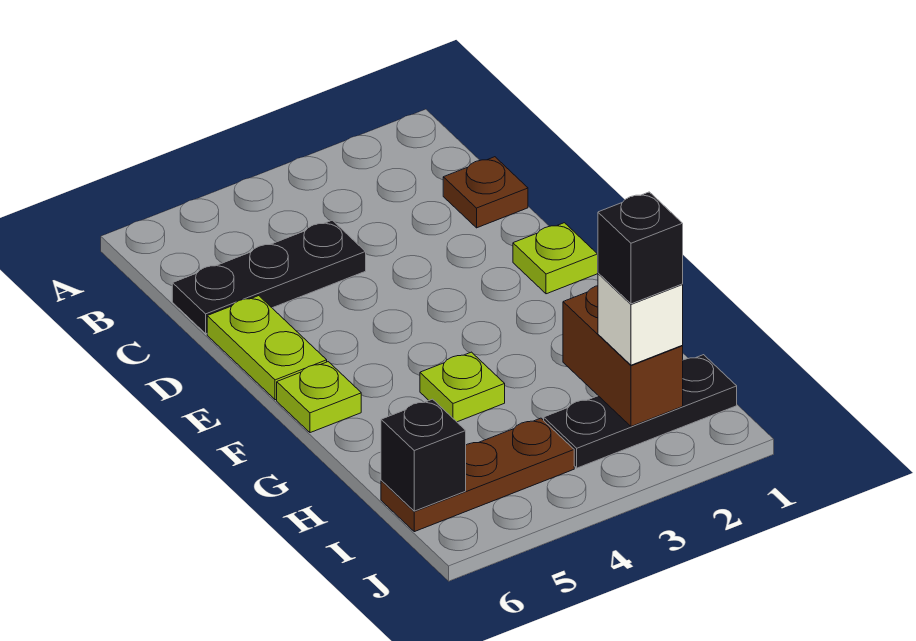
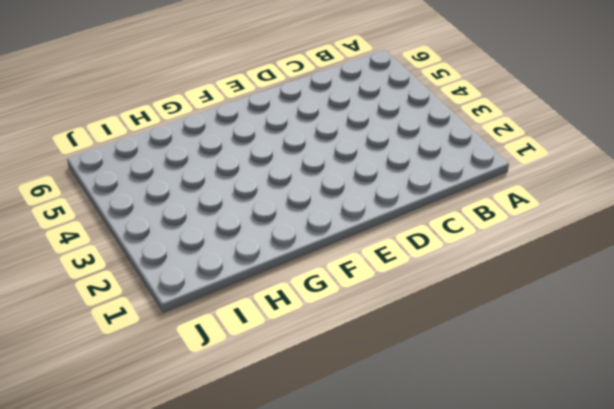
none -> brown 1x1 plate [443,157,528,228]
none -> black 1x3 plate [172,220,366,334]
none -> lime 1x2 plate [207,296,327,400]

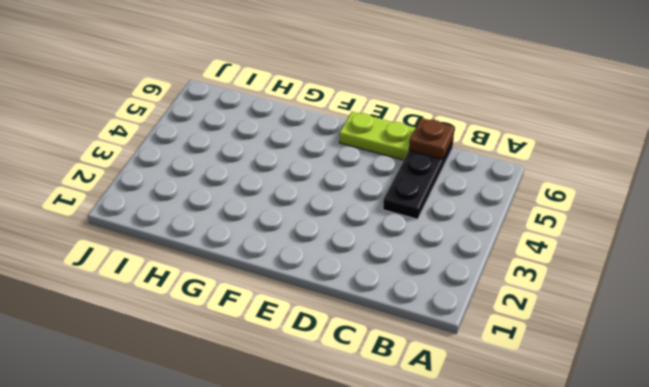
brown 1x1 plate [409,118,455,159] -> brown 1x1 plate moved to [443,157,528,228]
none -> lime 1x1 plate [513,223,598,294]
none -> lime 1x1 plate [277,362,361,433]
none -> lime 1x1 plate [420,352,505,422]

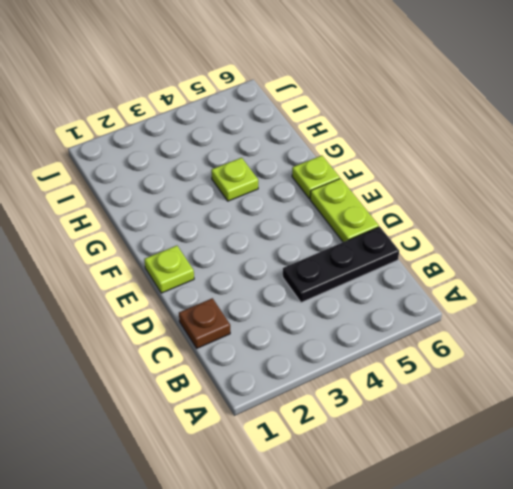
none -> black 1x3 plate [544,355,737,468]
none -> brown 1x3 plate [381,418,574,532]
none -> brown 1x2 brick [563,286,683,426]

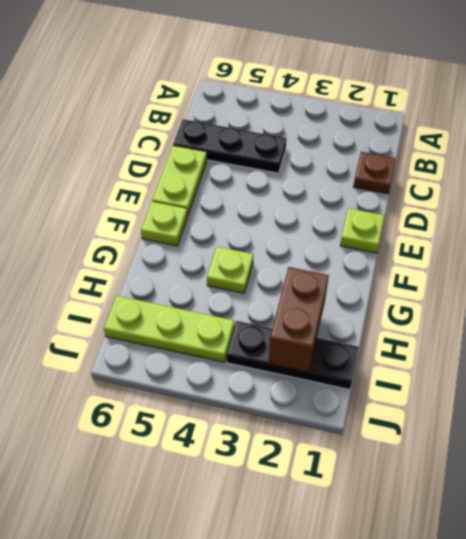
lime 1x3 plate [104,296,234,362] -> brown 1x3 plate [381,418,574,532]
none -> black 1x1 brick [381,399,466,511]
none -> white 1x1 brick [598,273,683,365]
none -> black 1x1 brick [598,192,683,304]

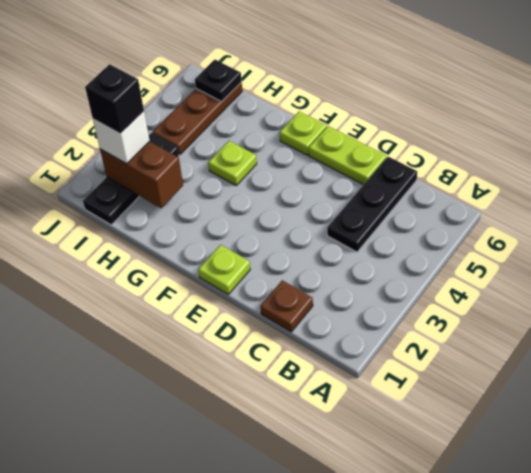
black 1x1 plate [195,60,242,101] -> black 1x1 brick [381,399,466,511]

